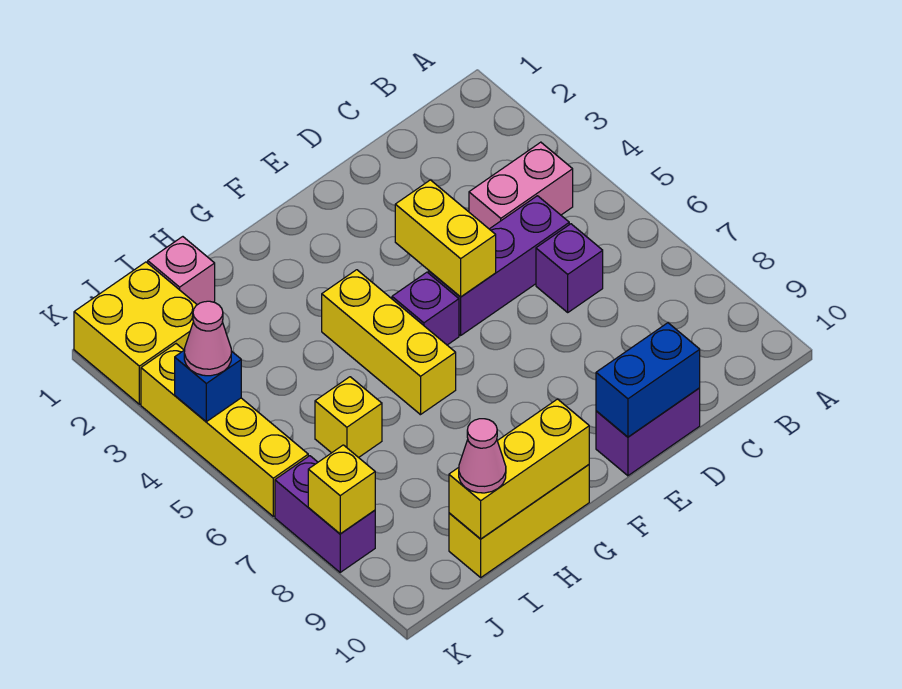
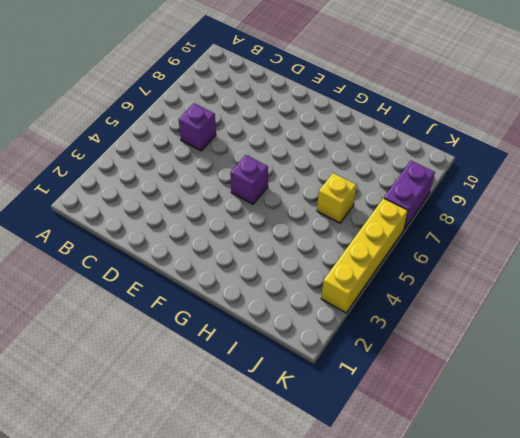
none -> pink 1x2 brick [469,142,573,229]
none -> purple 1x3 brick [429,196,569,335]
none -> purple 1x2 brick [596,388,700,476]

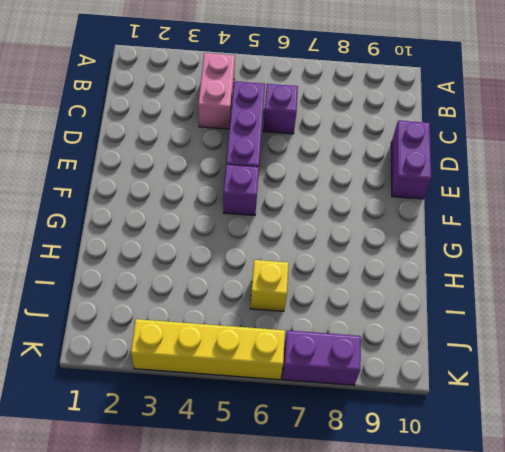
none -> yellow 1x3 brick [322,270,456,415]
none -> yellow 1x3 brick [449,465,589,577]
none -> pink 1x1 brick [148,237,215,305]

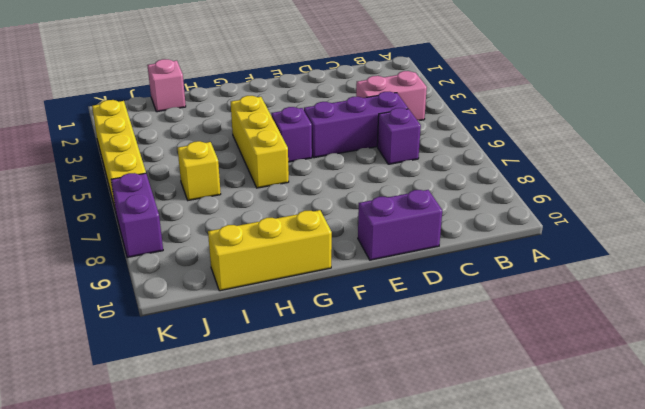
none -> yellow 2x2 brick [74,262,197,404]
none -> blue 1x2 brick [596,323,700,437]
none -> yellow 1x2 brick [395,180,496,297]

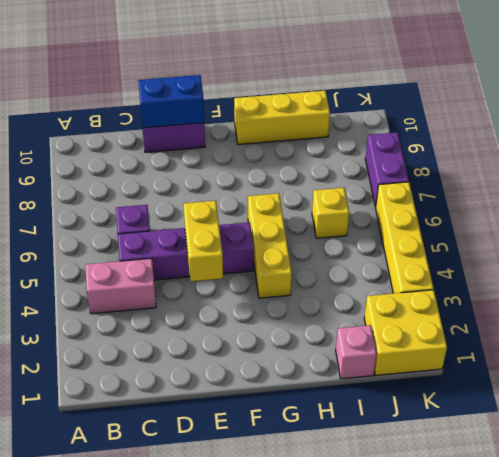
none -> yellow 1x3 brick [449,399,589,539]
none -> blue 1x1 brick [175,350,241,422]
none -> yellow 1x1 brick [308,445,375,534]

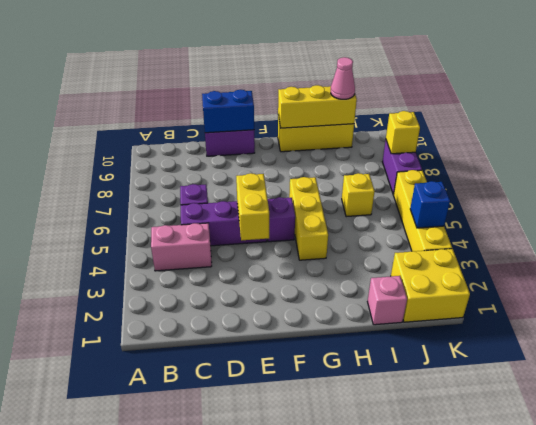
none -> pink 1x1 cone [184,301,231,376]

